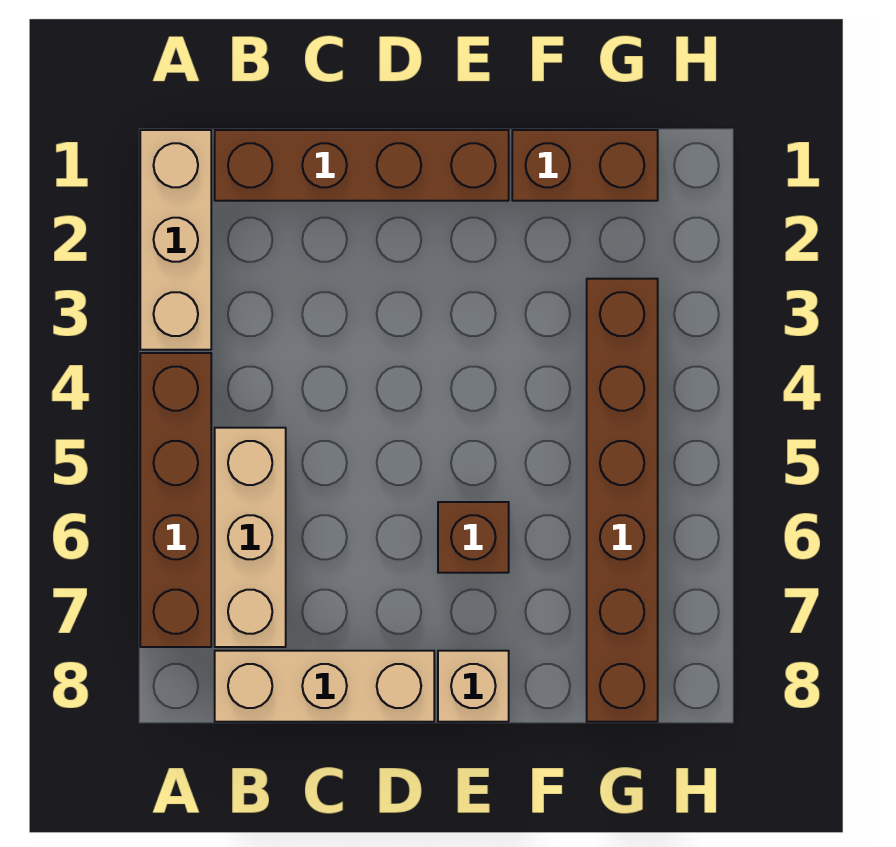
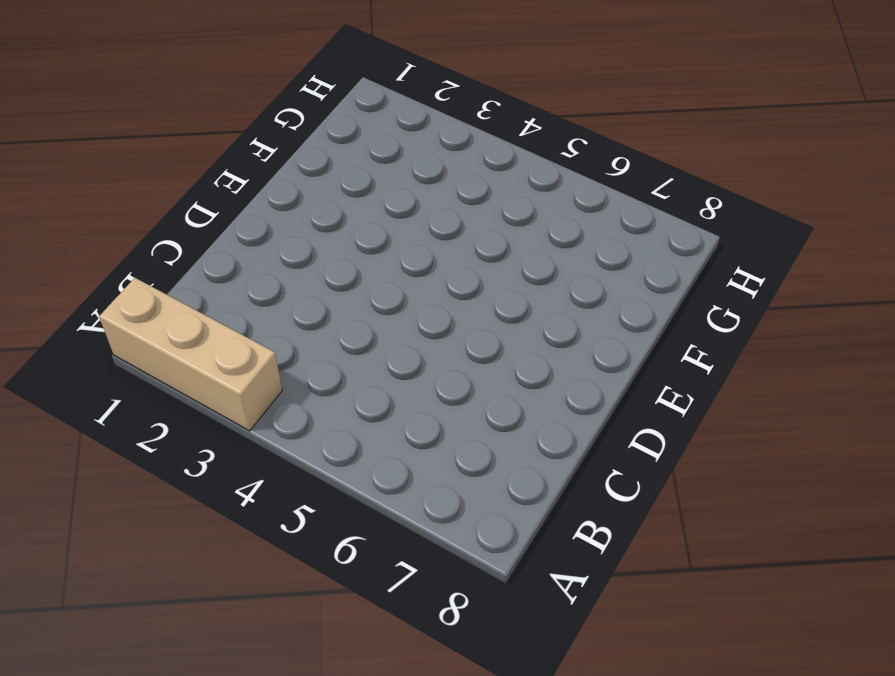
none -> brown 1x4 brick [140,353,211,647]
none -> brown 1x4 brick [215,130,509,201]

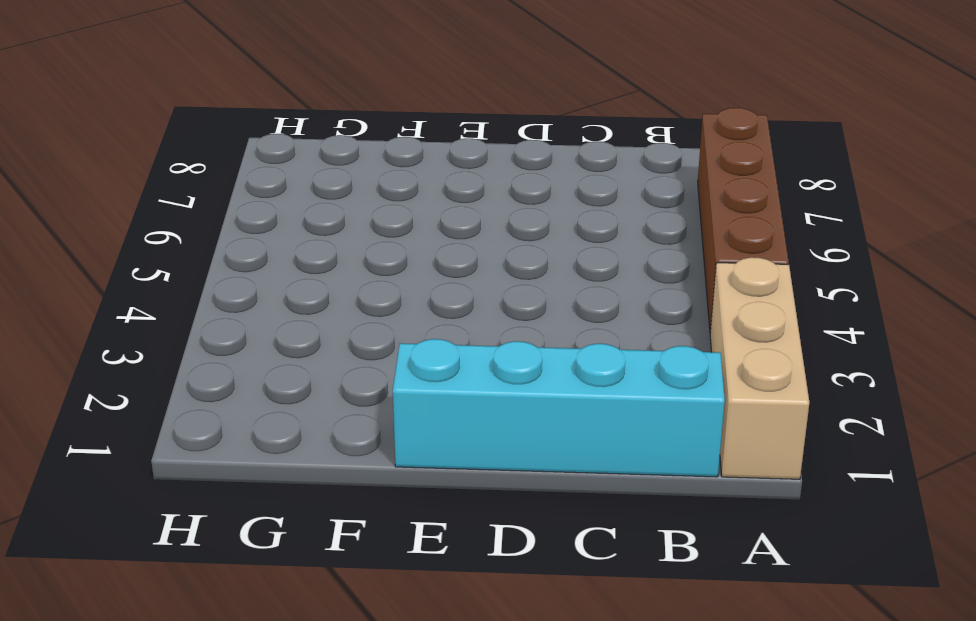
cyan 1x4 brick [393,339,725,477] -> brown 1x4 brick [215,130,509,201]
none -> tan 1x3 brick [215,428,286,647]
none -> tan 1x3 brick [215,651,434,722]

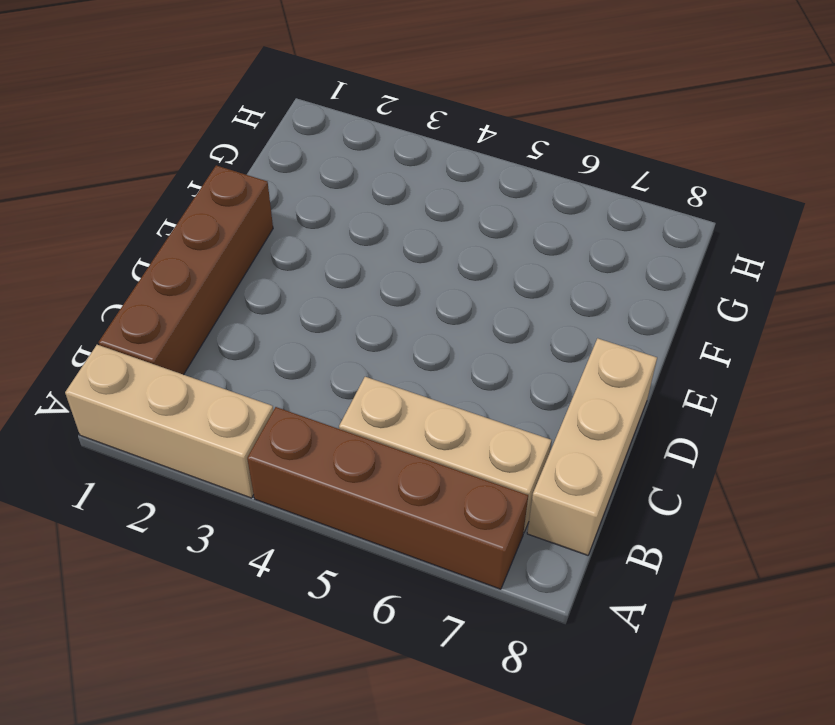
none -> brown 1x1 brick [438,502,509,573]
none -> tan 1x1 brick [438,651,509,722]

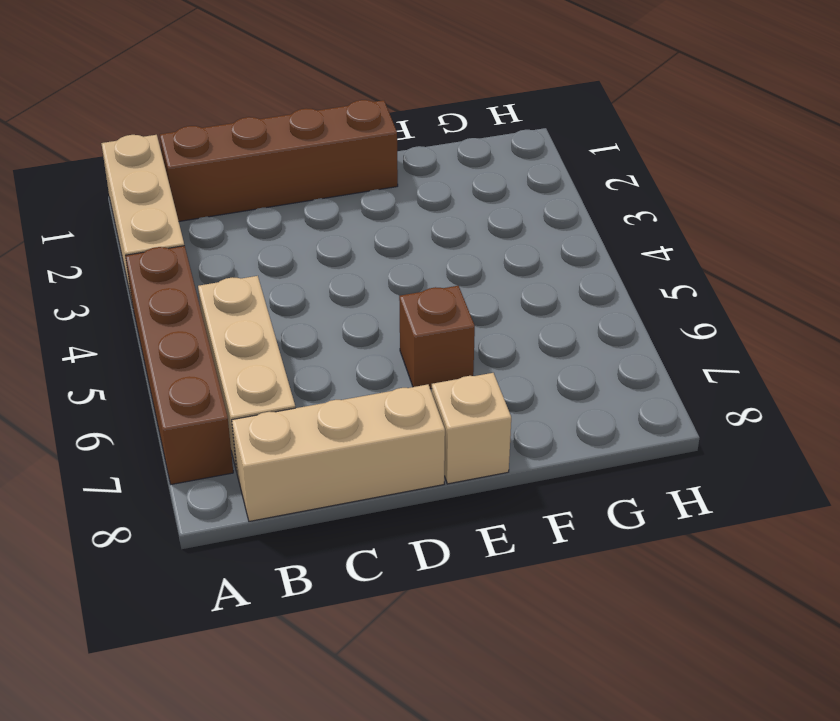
none -> brown 1x2 brick [512,130,658,201]
none -> brown 1x6 brick [587,279,658,722]

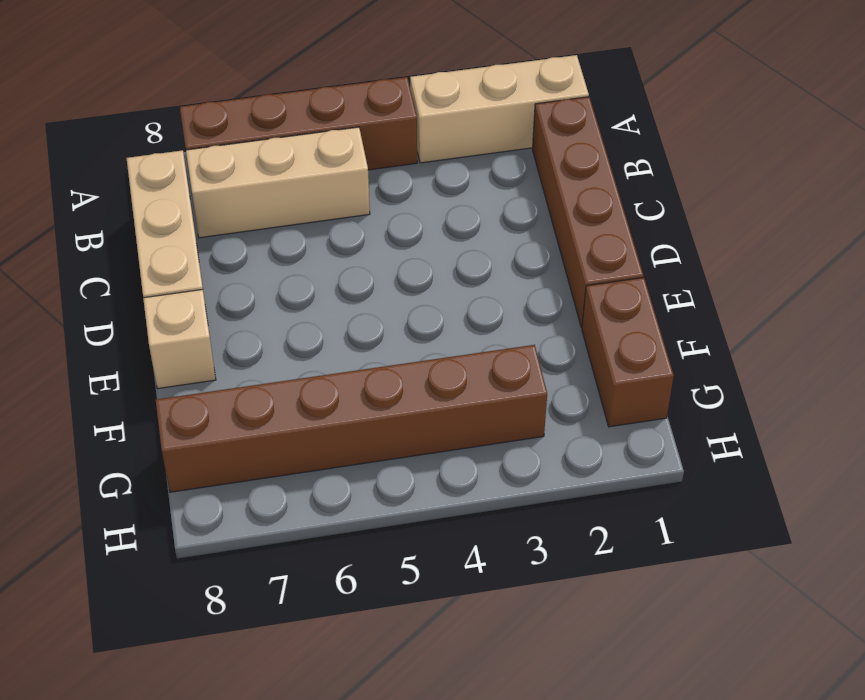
none -> brown 1x1 brick [438,502,509,573]

